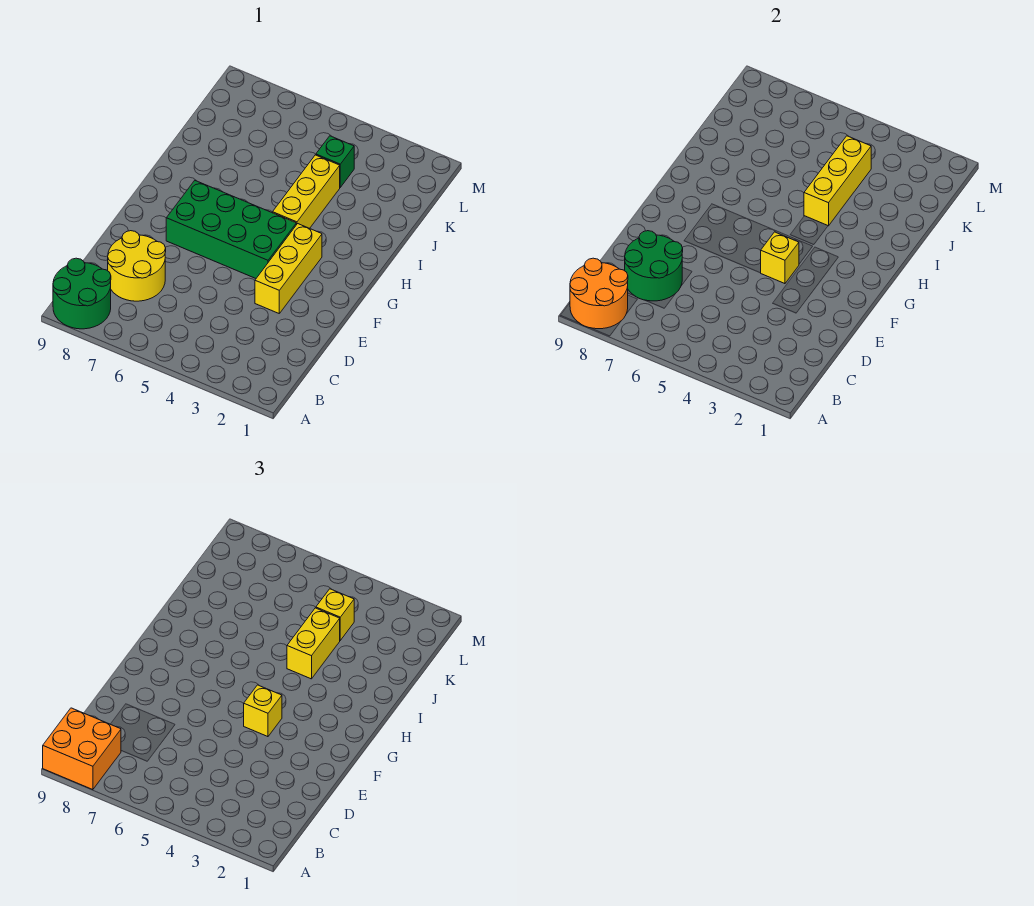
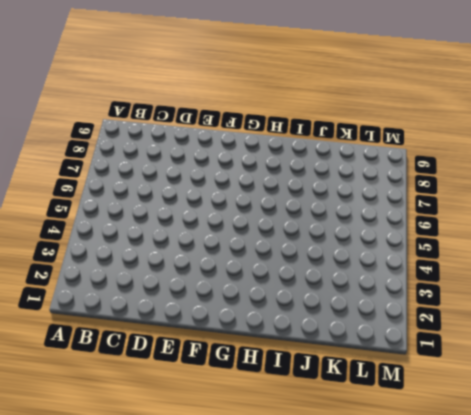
none -> green 2x2 round brick [53,258,111,329]
none -> yellow 2x2 round brick [108,231,166,301]
none -> yellow 1x3 brick [255,224,322,313]

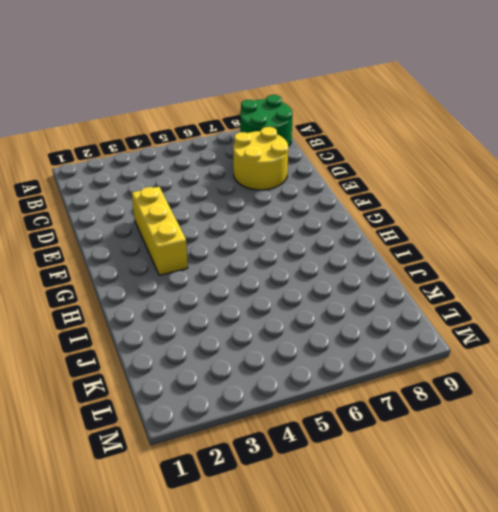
none -> green 2x4 brick [166,181,296,278]
none -> yellow 1x3 brick [273,155,340,228]
none -> green 1x1 brick [316,136,354,187]

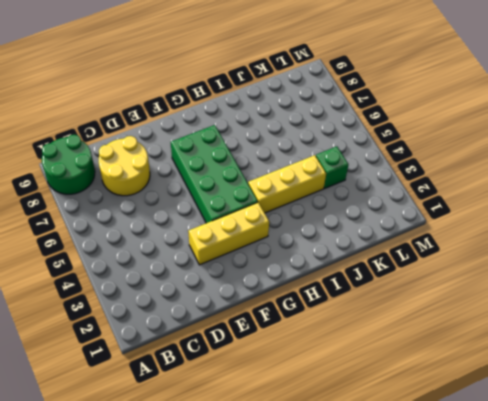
none -> orange 2x2 round brick [570,258,628,329]
none -> green 2x2 round brick [625,231,683,301]
none -> yellow 1x1 brick [761,232,799,284]

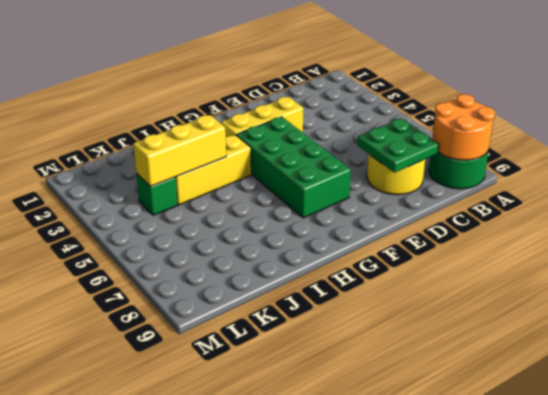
green 2x2 plate [357,118,439,173] -> green 2x2 round brick [625,231,683,301]
none -> yellow 1x1 brick [761,232,799,284]
none -> orange 2x2 brick [43,708,121,790]
none -> yellow 1x1 brick [244,685,282,737]

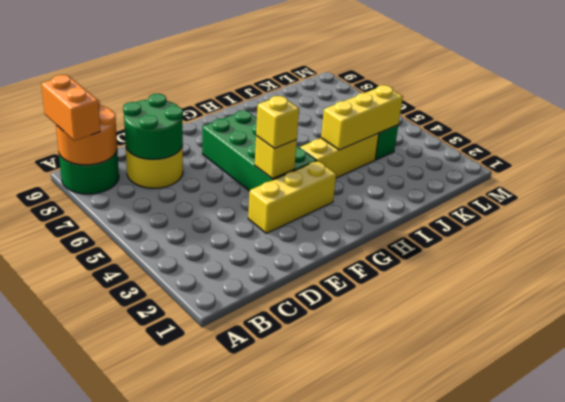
orange 1x2 brick [41,75,100,141] -> orange 2x2 brick [43,708,121,790]
none -> yellow 1x2 brick [287,608,340,679]
none -> yellow 1x1 brick [316,589,354,640]

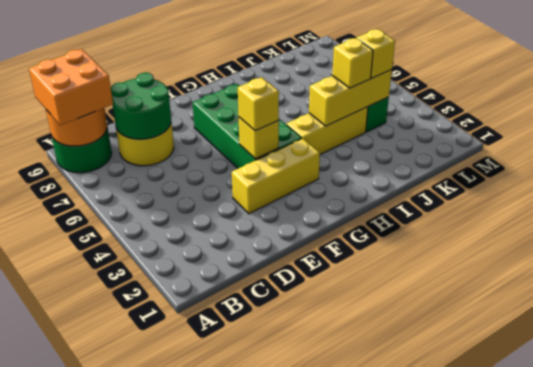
yellow 1x1 brick [332,38,373,88] -> yellow 1x2 brick [287,608,340,679]

